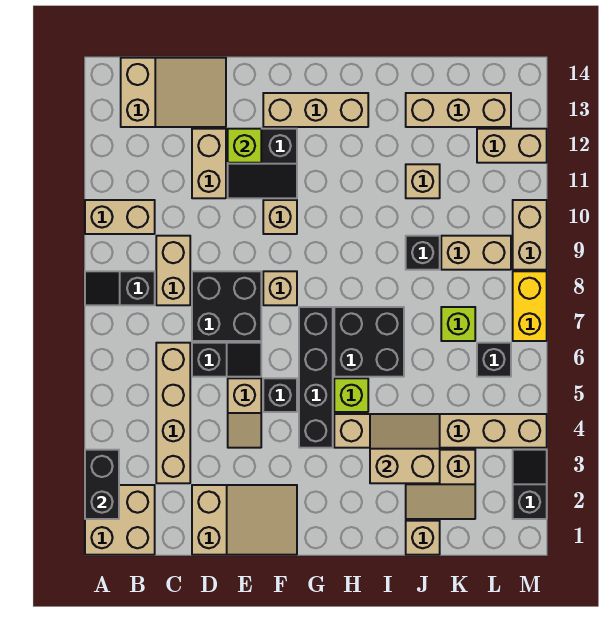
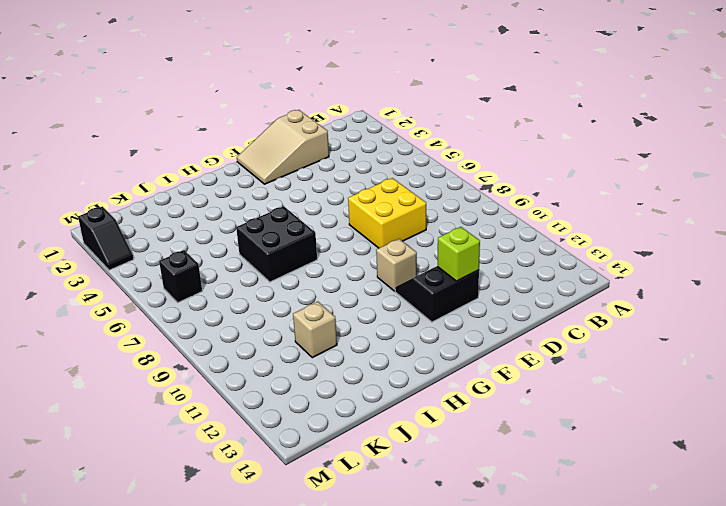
yellow 2x2 brick [348,178,426,248] -> black 2x2 brick [192,271,261,341]
none -> tan 2x2 brick [85,485,155,555]
none -> black 1x2 slope [85,271,155,305]
none -> tan 1x2 brick [85,200,155,234]
none -> tan 2x3 slope [121,58,226,127]

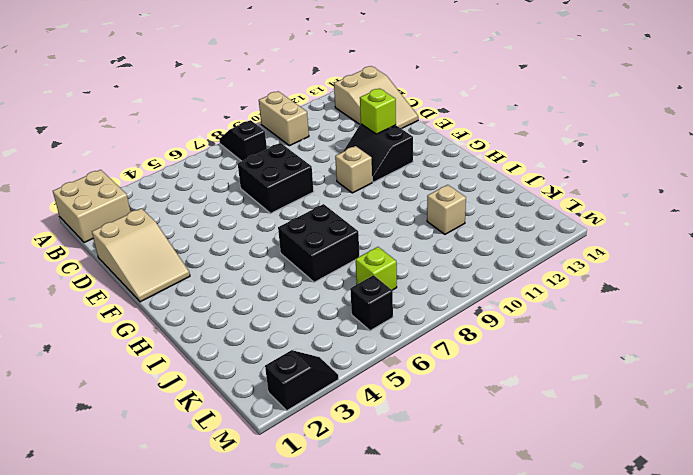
none -> tan 1x4 brick [156,343,190,483]
none -> tan 1x2 brick [156,236,190,305]
none -> black 1x2 slope [192,343,261,377]
none -> tan 1x2 brick [192,129,226,198]

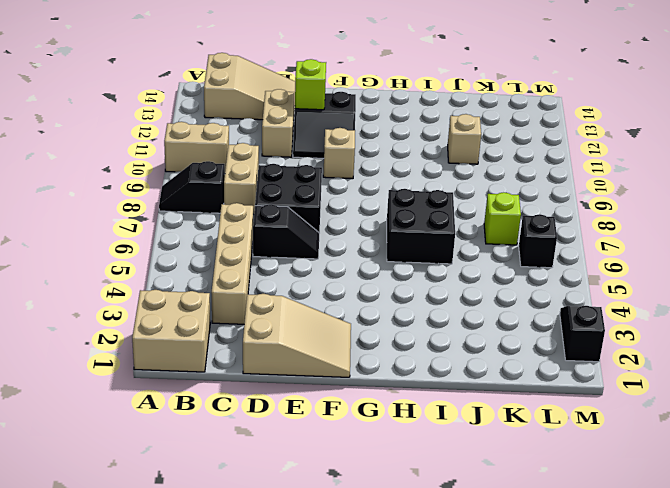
none -> tan 1x2 slope [228,378,261,448]
none -> black 1x1 brick [263,378,297,412]
none -> tan 1x1 brick [263,271,297,305]
none -> tan 1x3 brick [263,93,368,127]

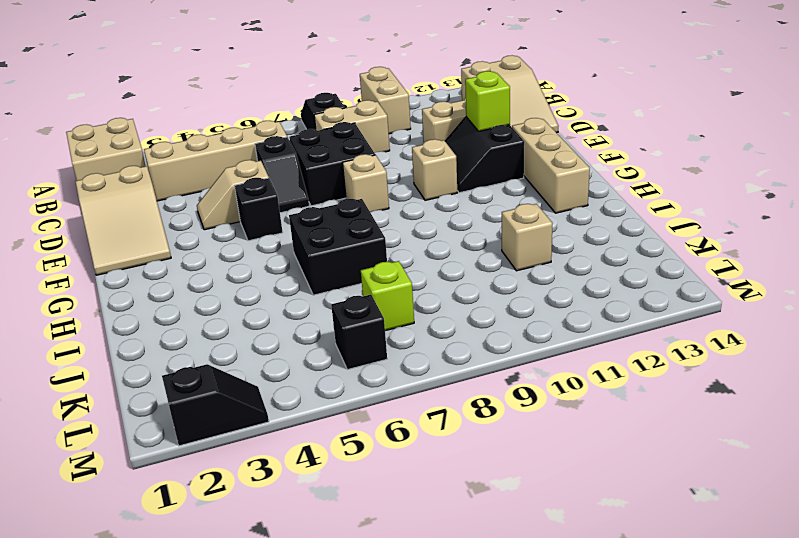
none -> black 1x4 brick [299,307,333,448]
none -> tan 1x6 brick [334,414,547,448]
none -> lime 1x1 brick [334,378,368,412]
none -> tan 1x1 brick [406,521,440,555]

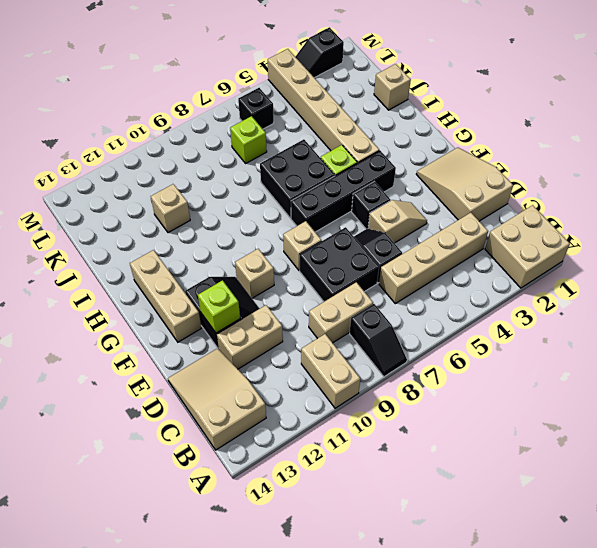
none -> tan 2x2 slope [406,450,475,519]
none -> black 1x1 brick [406,236,440,270]
none -> tan 1x3 brick [406,93,511,127]
none -> tan 1x2 brick [441,236,511,270]

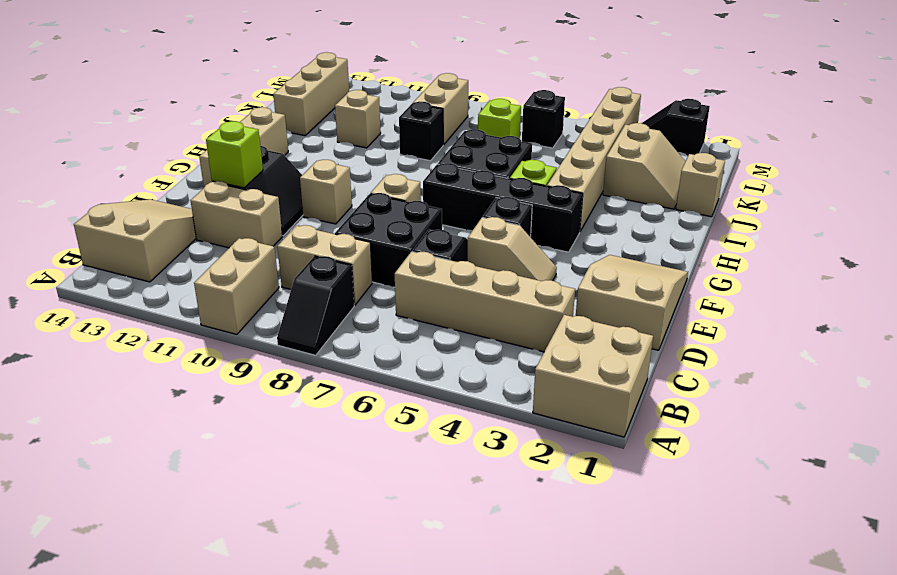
none -> tan 1x2 brick [477,129,547,163]
none -> yellow 1x2 brick [513,271,547,341]
none -> tan 1x2 brick [513,200,547,270]
none -> black 1x2 brick [85,450,119,519]

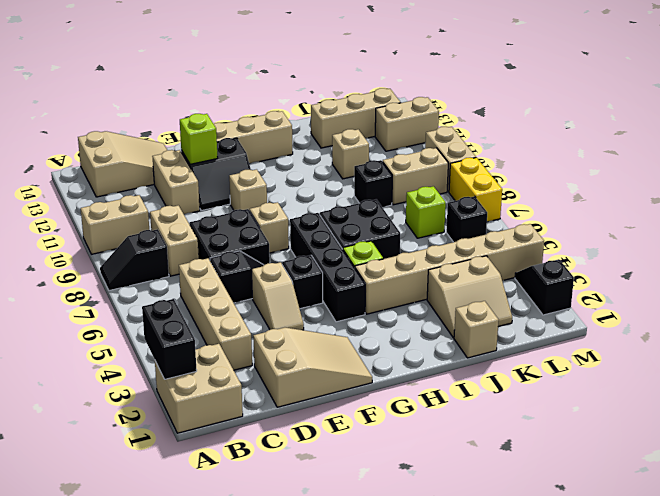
none -> tan 2x2 slope [370,414,440,483]

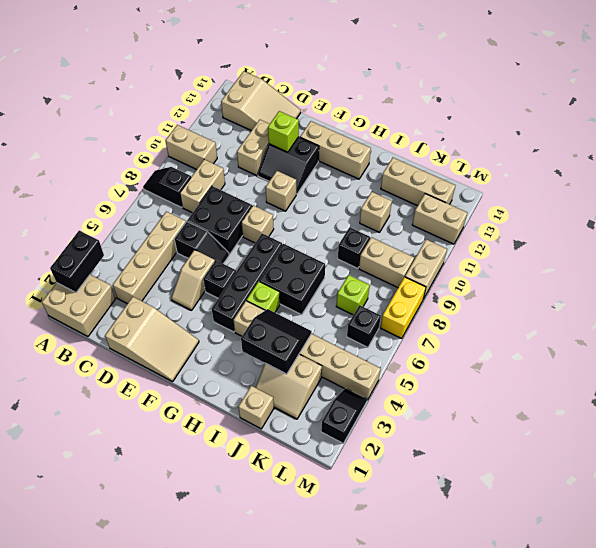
black 2x2 slope [241,309,312,374] -> tan 2x2 slope [370,414,440,483]

